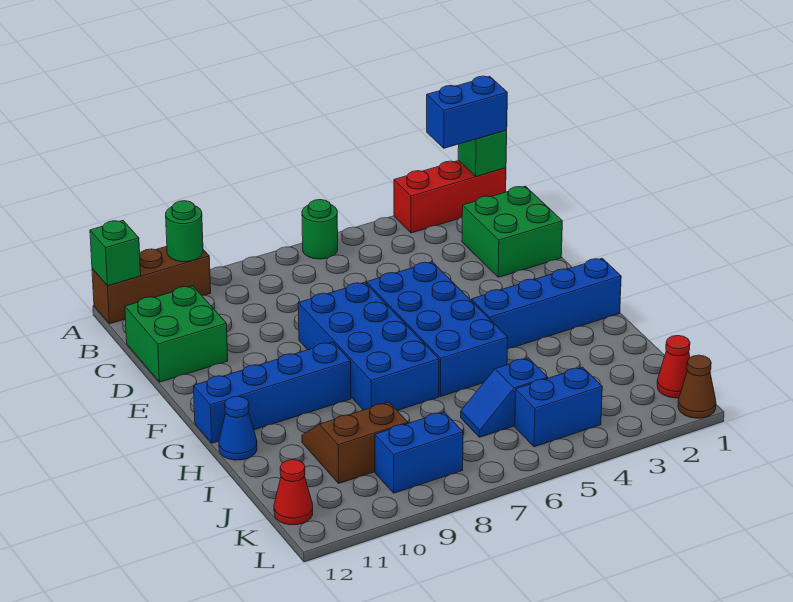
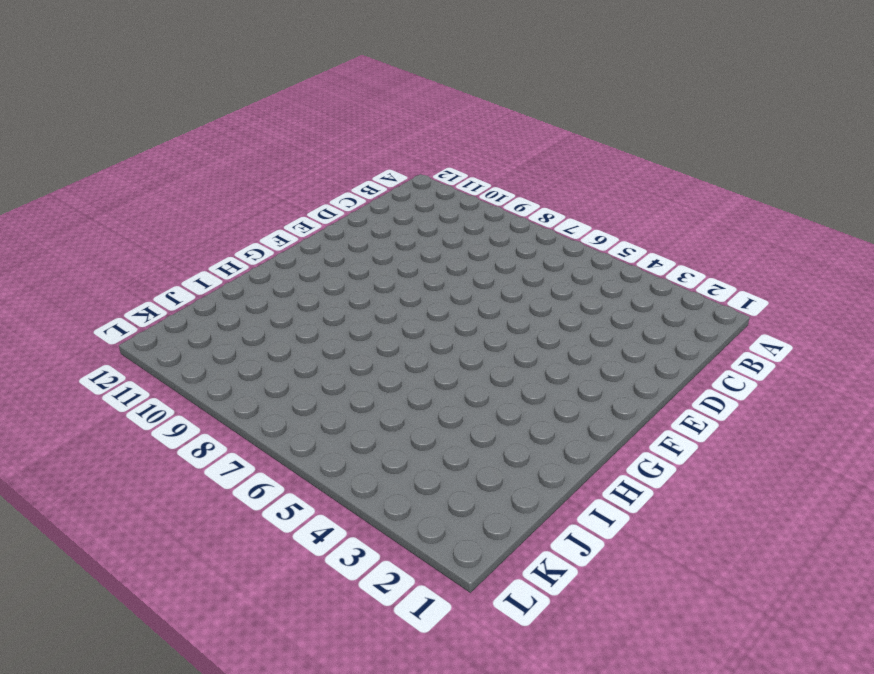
none -> red 1x3 brick [394,161,506,233]
none -> green 1x1 round brick [302,200,338,259]
none -> brown 1x3 brick [92,246,211,324]

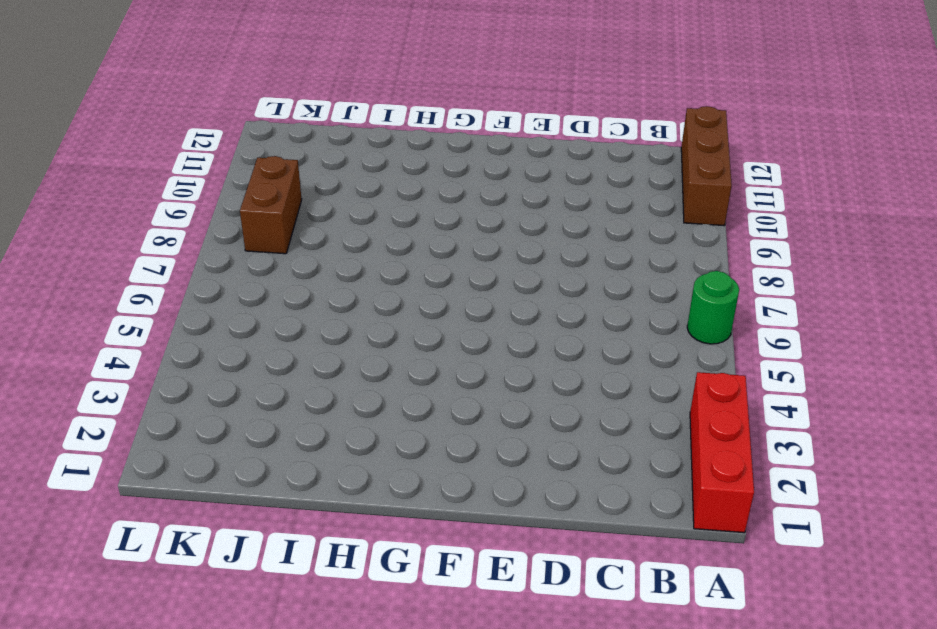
brown 1x2 brick [240,156,302,254] -> blue 1x2 brick [375,412,463,493]
none -> green 2x2 brick [462,186,562,277]
none -> green 2x2 brick [125,286,228,382]
none -> blue 2x4 brick [367,262,508,397]

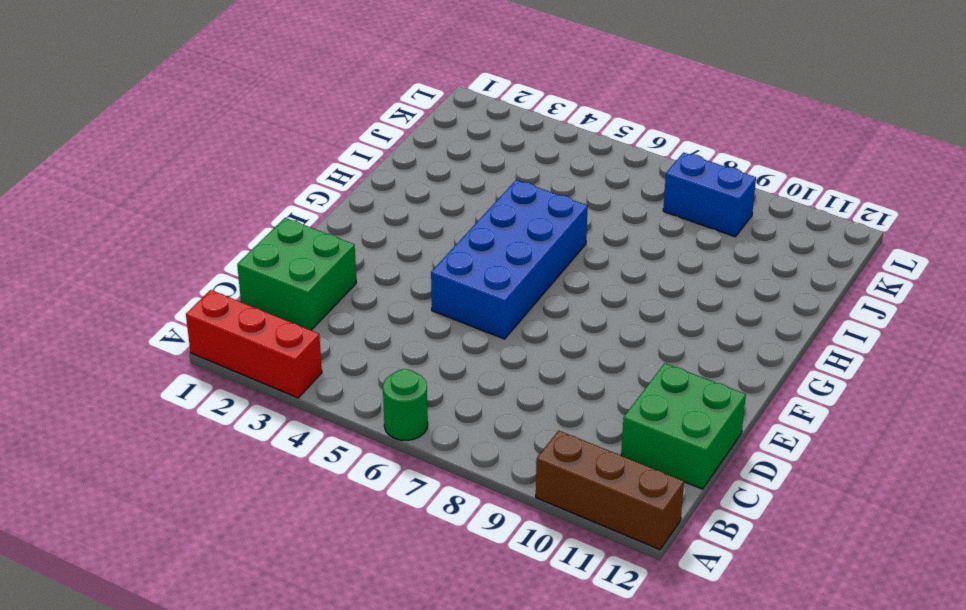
none -> blue 2x4 brick [298,282,439,410]
none -> blue 1x4 brick [471,258,621,349]
none -> blue 1x4 brick [194,342,351,443]

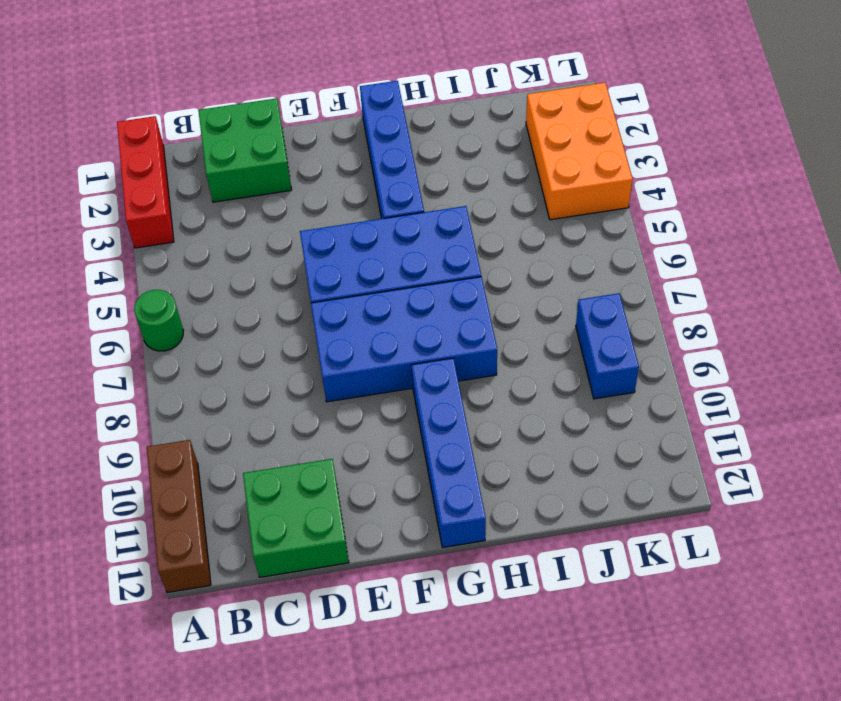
orange 2x3 brick [526,83,632,220] -> blue 1x2 brick [515,367,602,447]
none -> blue 1x1 cone [219,396,257,460]
none -> brown 2x2 slope [302,402,408,483]
none -> blue 1x2 slope [461,358,548,437]

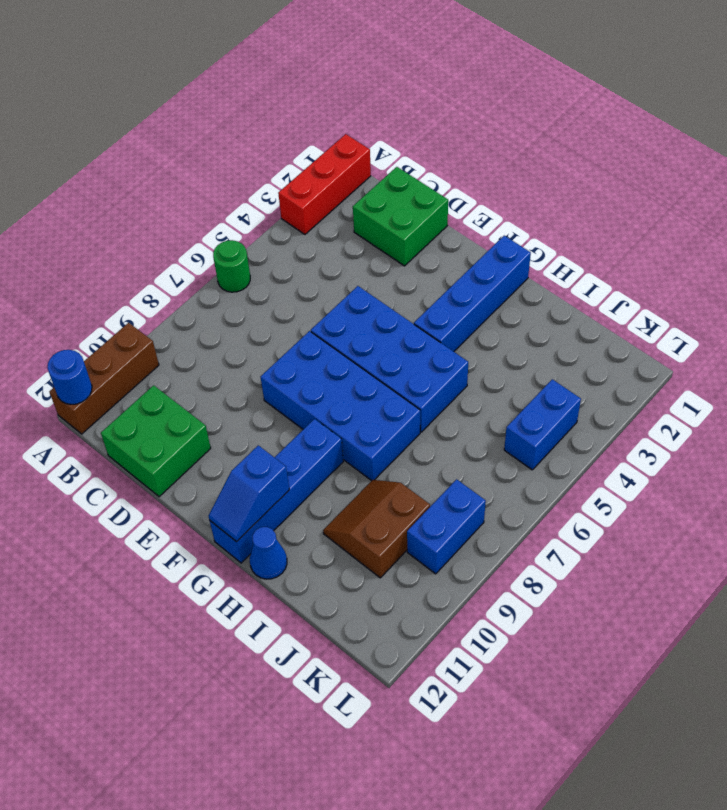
blue 1x1 round brick [47,350,92,404] -> green 1x1 brick [90,221,141,286]
blue 1x2 slope [209,445,289,542] -> blue 1x2 slope moved to [461,358,548,437]
none -> red 1x1 cone [657,335,690,398]
none -> red 1x1 cone [274,460,313,525]
none -> brown 1x1 cone [678,355,716,418]

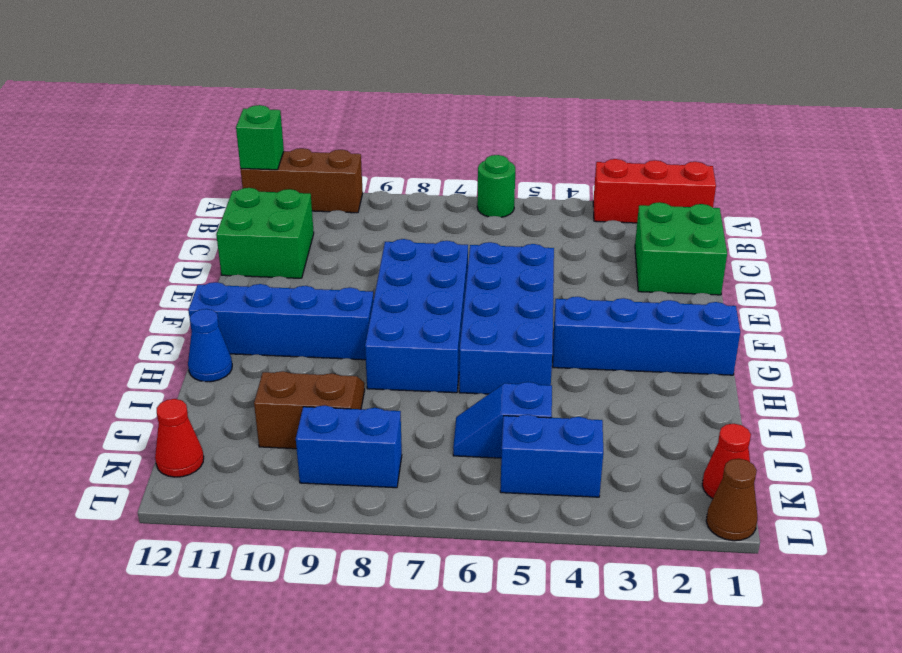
none -> green 1x1 brick [458,131,507,176]
none -> green 1x1 round brick [166,201,203,262]
none -> blue 1x2 brick [427,76,507,148]

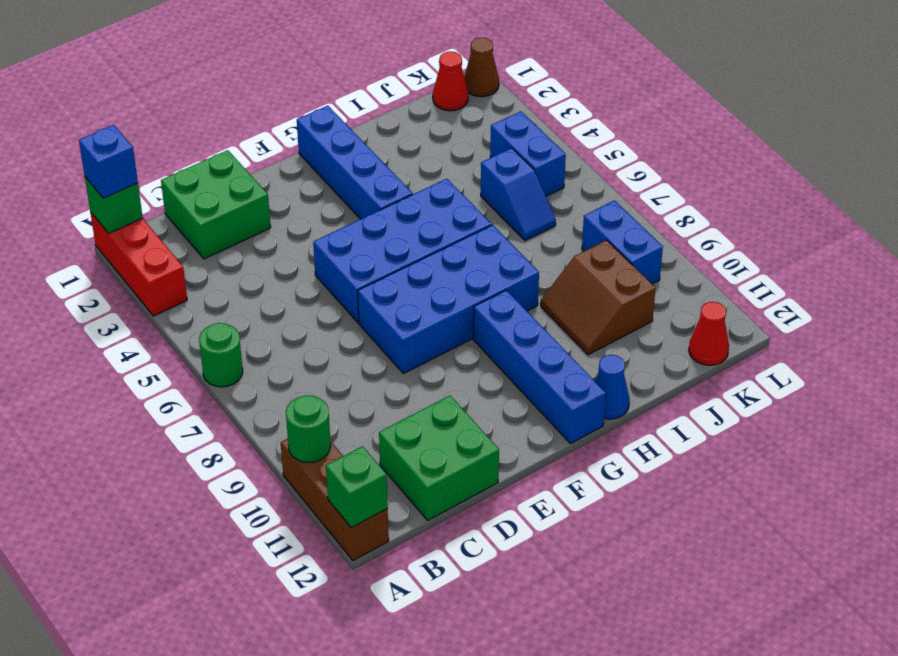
blue 1x1 brick [79,125,138,198] -> blue 1x2 brick [427,76,507,148]

